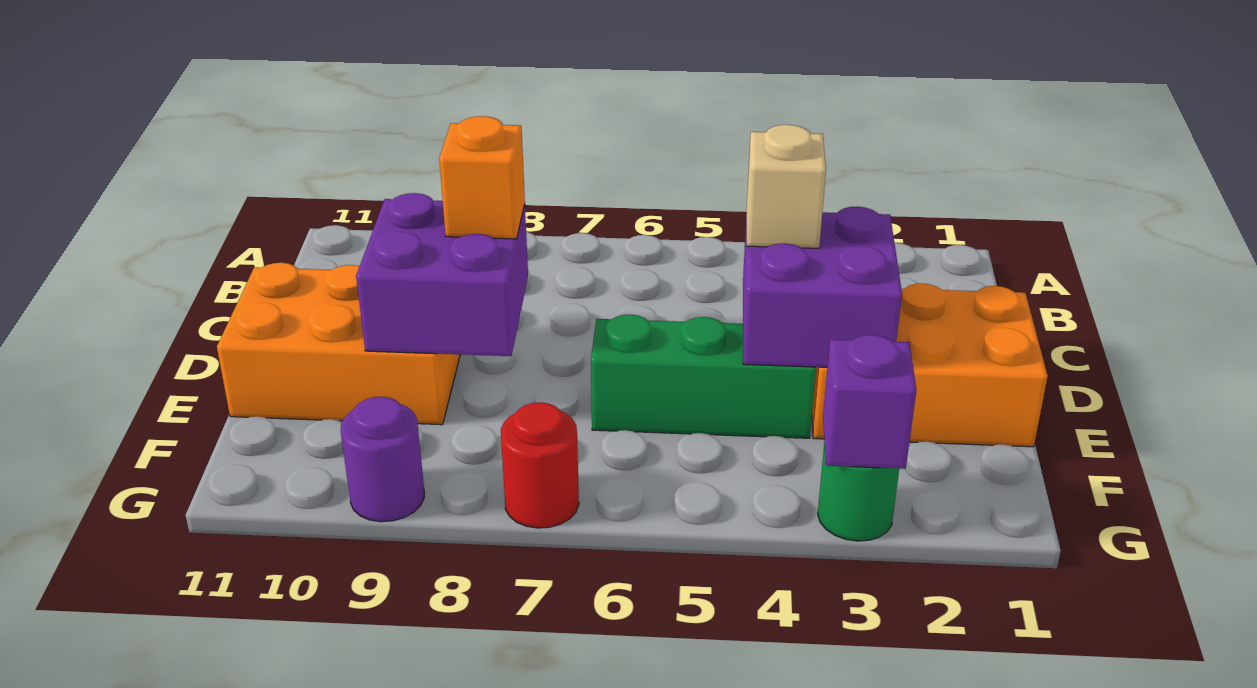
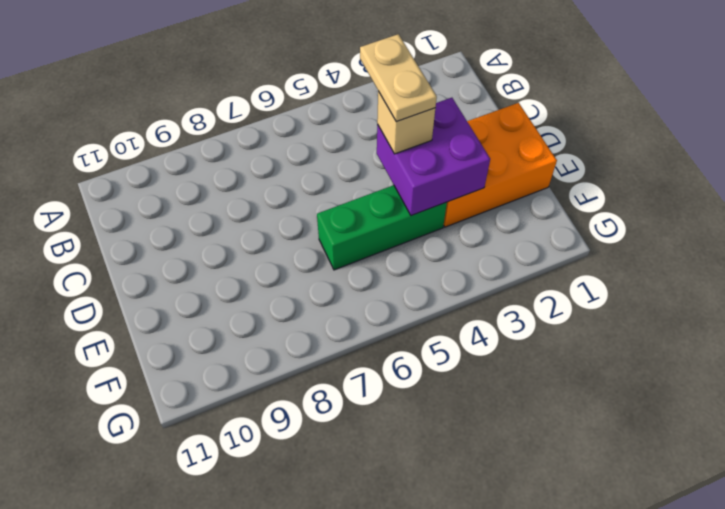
tan 1x2 plate [360,34,437,122] -> none
none -> orange 2x3 brick [217,263,460,425]
none -> green 1x1 round brick [818,442,899,541]

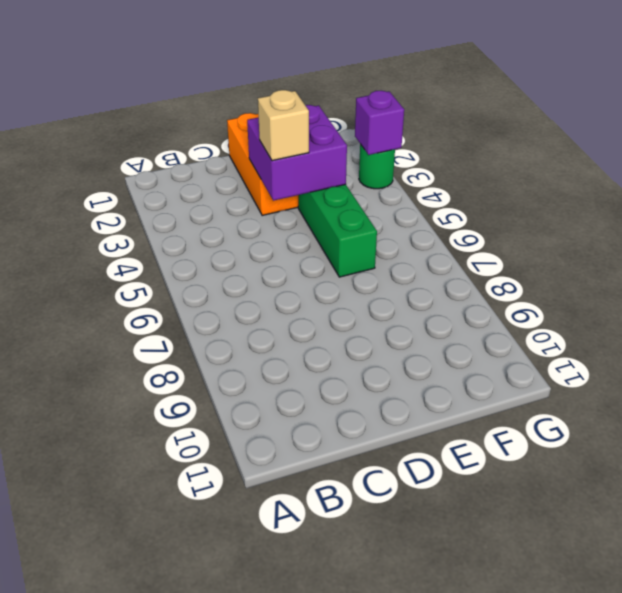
none -> orange 2x3 brick [217,263,460,425]
none -> red 1x1 round brick [501,402,579,528]

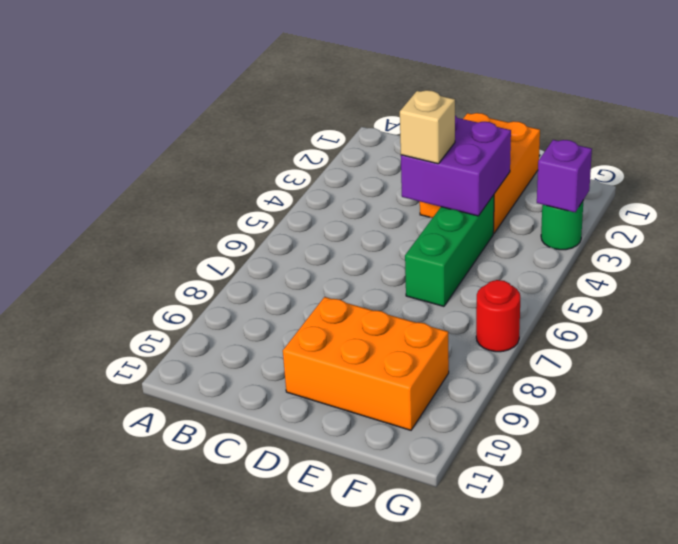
orange 2x3 brick [283,297,449,430] -> orange 2x3 brick turned to [217,263,460,425]
none -> purple 1x1 round brick [341,397,424,522]
none -> purple 2x2 brick [356,193,528,356]

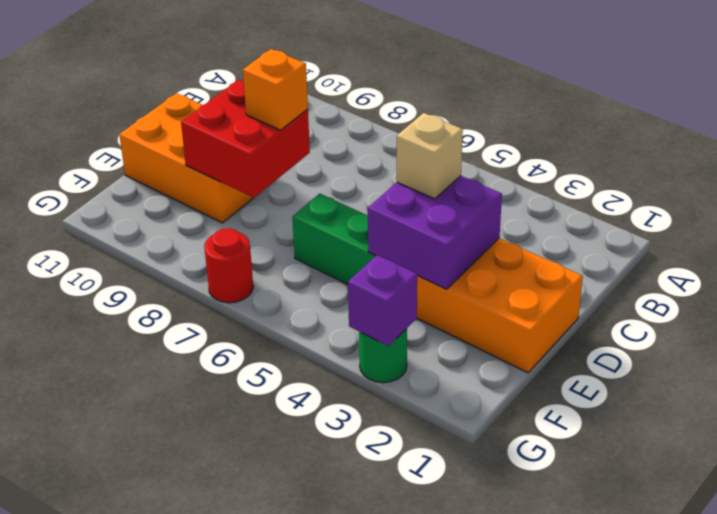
red 2x2 brick [181,80,310,198] -> purple 2x2 brick [356,193,528,356]
none -> purple 1x1 round brick [341,397,424,522]

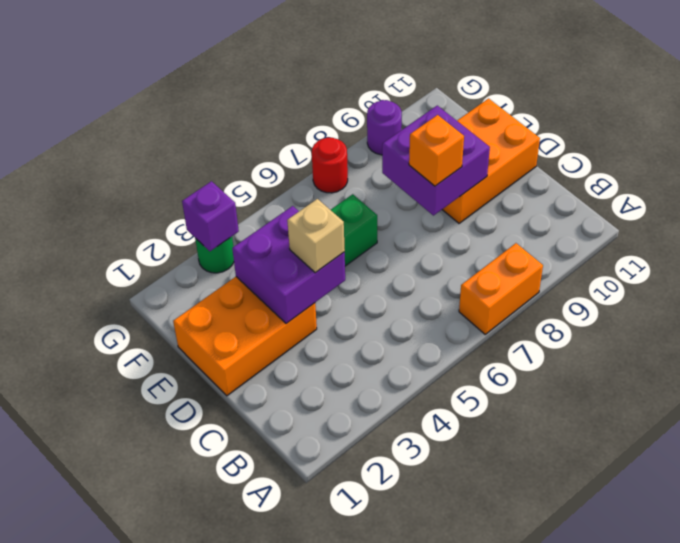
orange 1x2 brick [459,243,543,334] -> none

